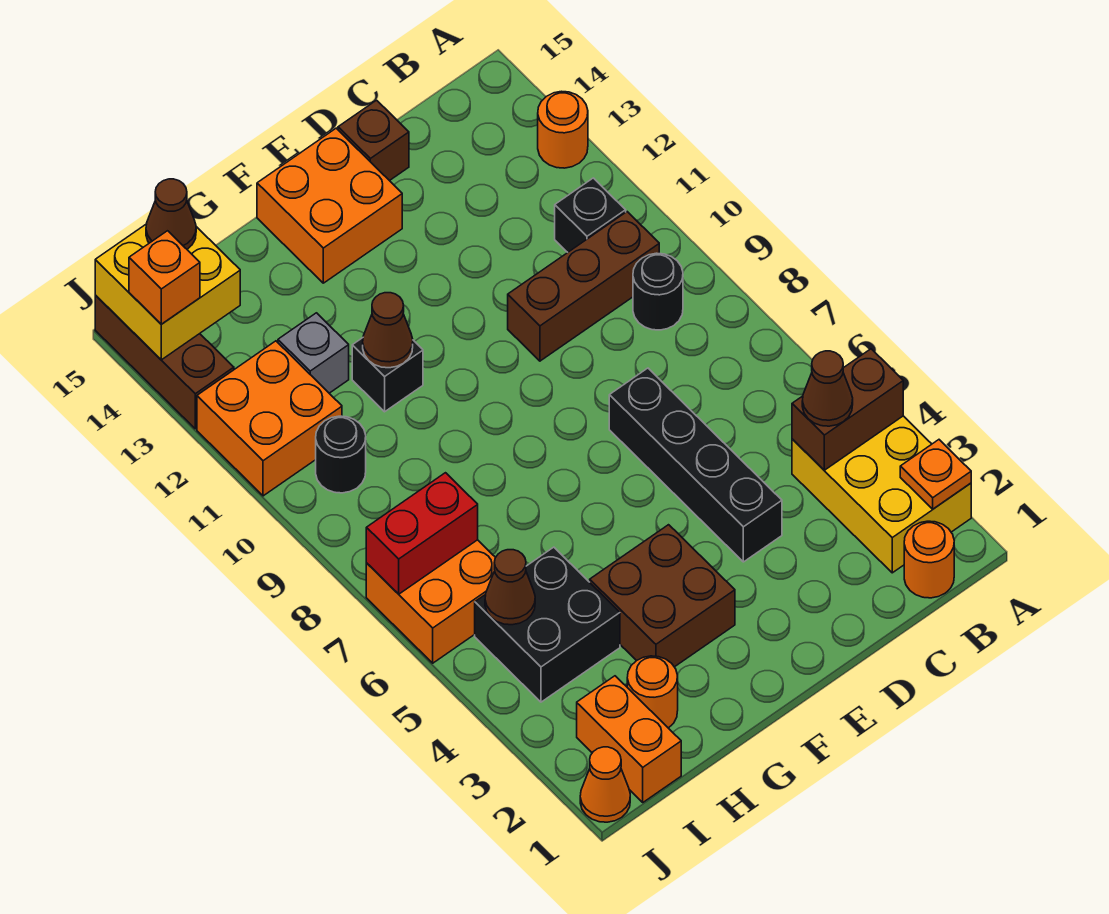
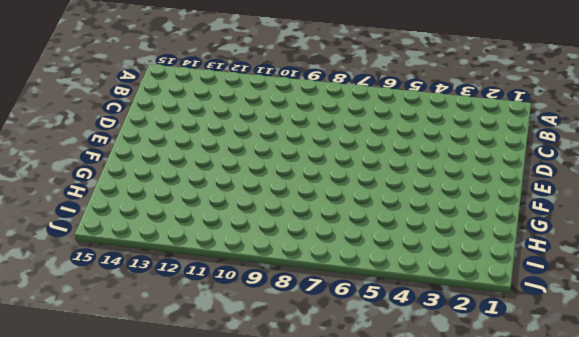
none -> yellow 2x3 brick [792,416,971,573]
none -> orange 1x1 round brick [538,91,588,168]
none -> orange 1x1 round brick [904,521,954,598]

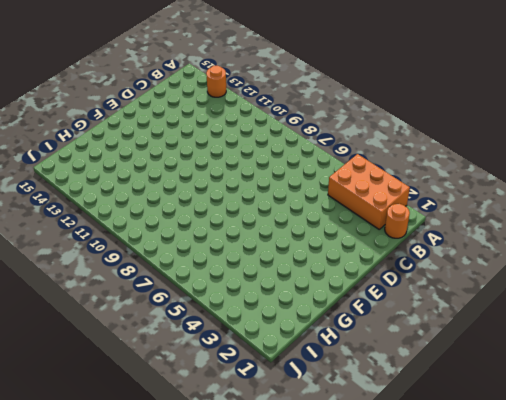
orange 2x3 brick [328,154,410,229] -> yellow 2x3 brick [792,416,971,573]
none -> black 1x1 round brick [633,253,683,330]
none -> brown 1x3 brick [508,212,659,361]
none -> black 1x1 brick [555,178,626,252]

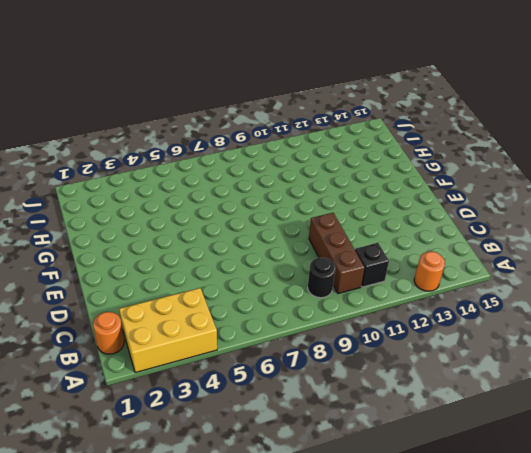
none -> black 1x4 brick [609,368,782,562]
none -> brown 1x1 brick [338,100,409,181]
none -> orange 2x2 brick [257,128,402,283]

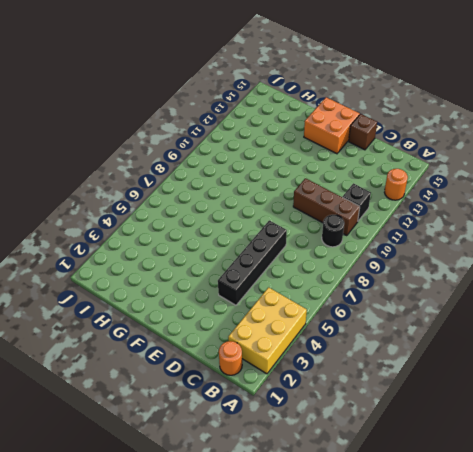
none -> brown 2x2 brick [590,525,735,667]
none -> black 1x1 brick [352,338,423,412]
none -> orange 1x1 round brick [627,656,678,728]

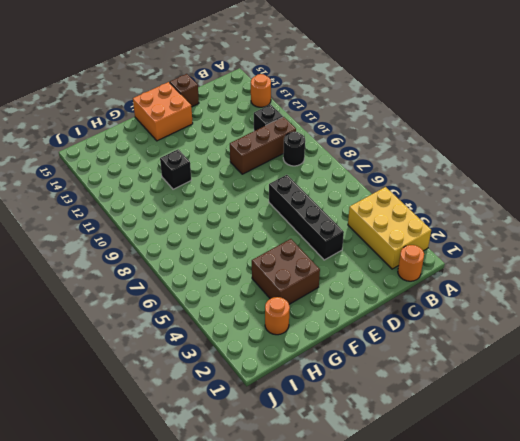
none -> black 2x2 brick [475,547,620,702]
none -> grey 1x1 brick [278,313,349,393]
none -> orange 1x2 brick [577,676,681,802]

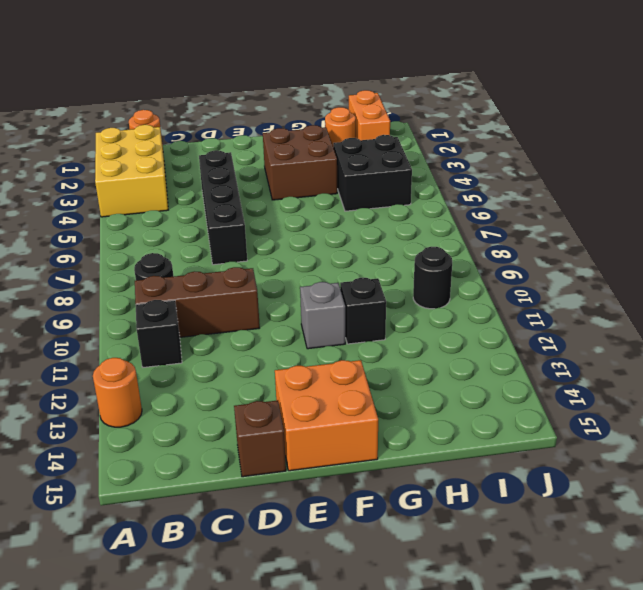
grey 1x1 brick [300,282,345,349] -> grey 1x1 brick moved to [278,313,349,393]
none -> orange 2x2 brick [366,540,496,663]
none -> orange 2x2 brick [197,341,342,496]
none -> orange 1x1 cone [580,747,630,822]

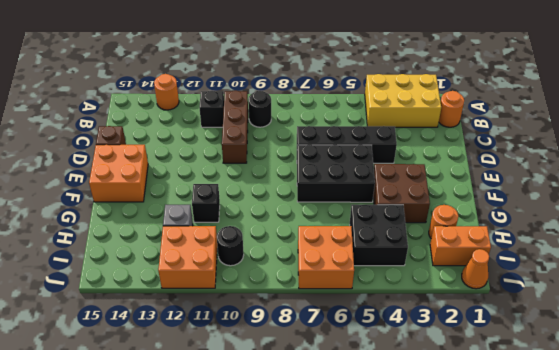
black 2x3 brick [297,145,375,202] -> none
none -> brown 1x3 brick [95,295,234,429]
none -> orange 1x1 plate [900,440,971,509]
none -> brown 1x2 brick [792,349,903,470]

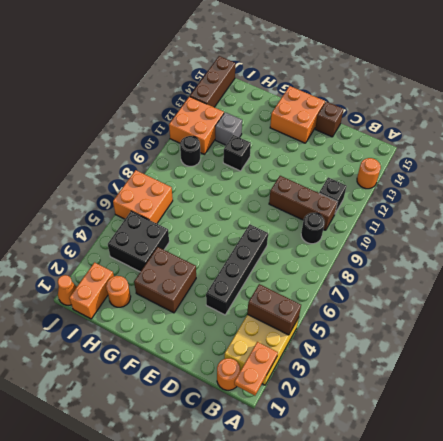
orange 1x2 plate [234,342,278,396] -> orange 1x1 plate [900,440,971,509]
none -> brown 1x1 cone [363,293,413,368]
none -> brown 1x1 cone [485,550,535,625]
none -> red 1x2 brick [366,473,478,594]

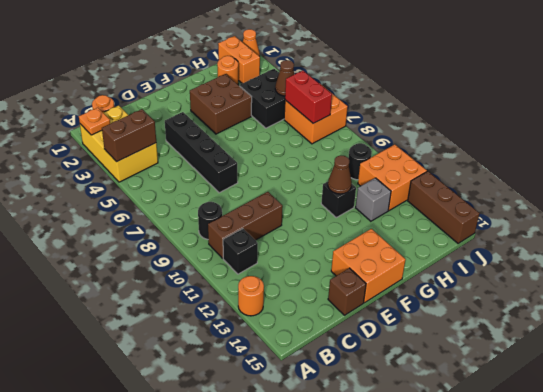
red 1x2 brick [285,71,332,123] -> red 1x2 brick turned to [366,473,478,594]
none -> yellow 2x2 brick [95,224,240,360]
none -> brown 1x1 cone [802,351,853,426]
none -> brown 1x1 cone [146,179,196,249]

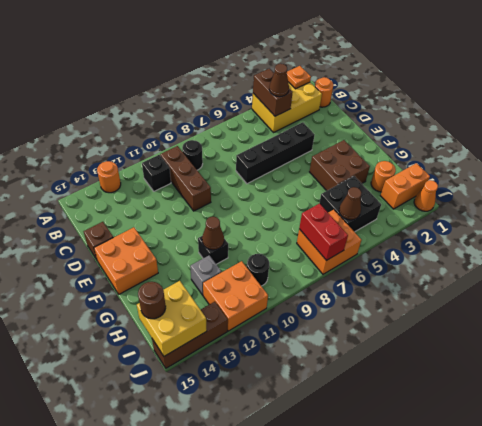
brown 1x1 round brick [138,282,166,319] -> brown 1x1 cone [146,179,196,249]
none -> orange 1x1 brick [129,231,200,324]

